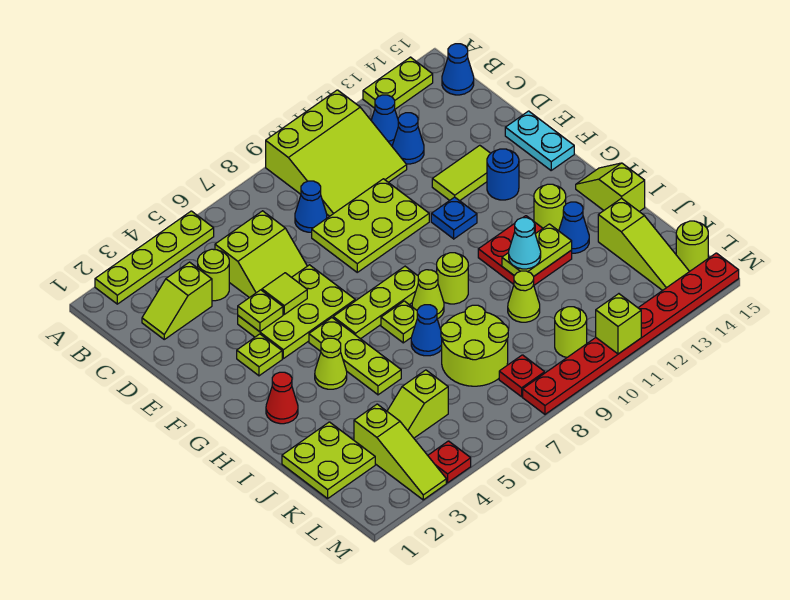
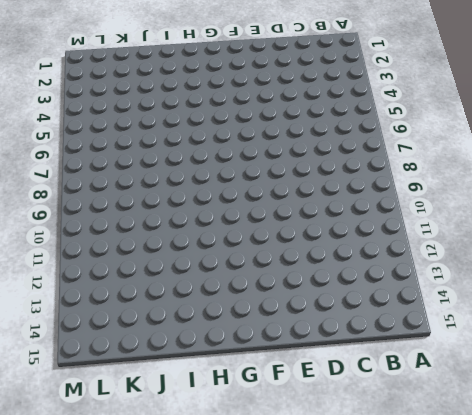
none -> lime 1x4 plate [95,211,214,304]
none -> lime 3x3 slope [266,90,407,216]
none -> lime 1x2 plate [363,57,433,109]
none -> blue 1x1 cone [371,95,398,145]

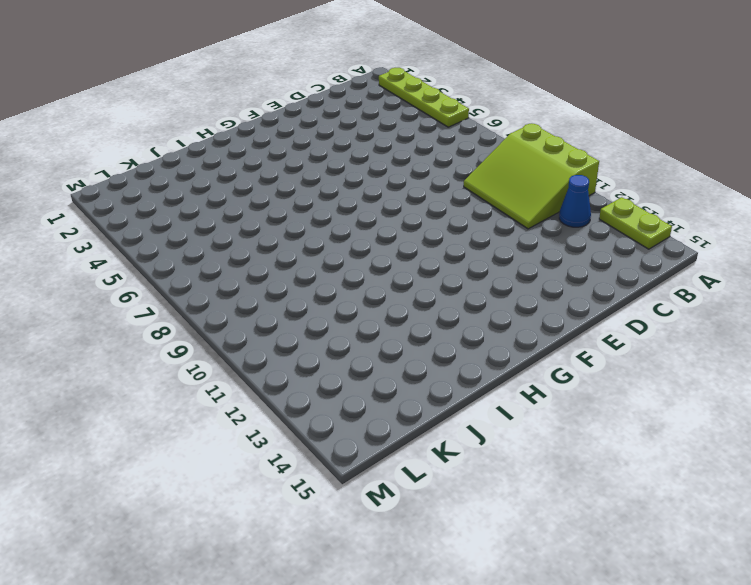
none -> blue 1x1 cone [442,44,474,95]
none -> lime 1x2 slope [142,262,212,339]
none -> lime 1x1 round brick [198,249,229,301]
none -> lime 2x2 slope [215,211,307,298]

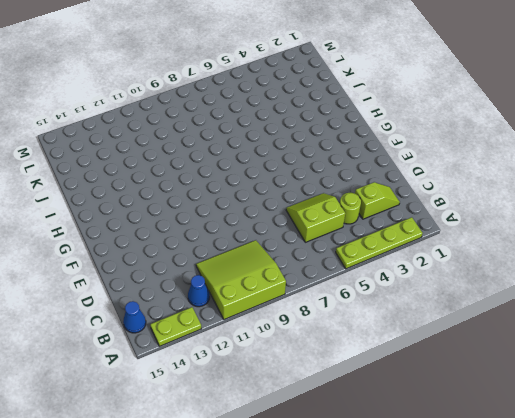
none -> blue 1x1 cone [295,181,327,232]
none -> blue 1x1 cone [392,113,424,164]
none -> lime 2x3 plate [312,179,429,272]
none -> lime 2x3 plate [238,265,355,359]

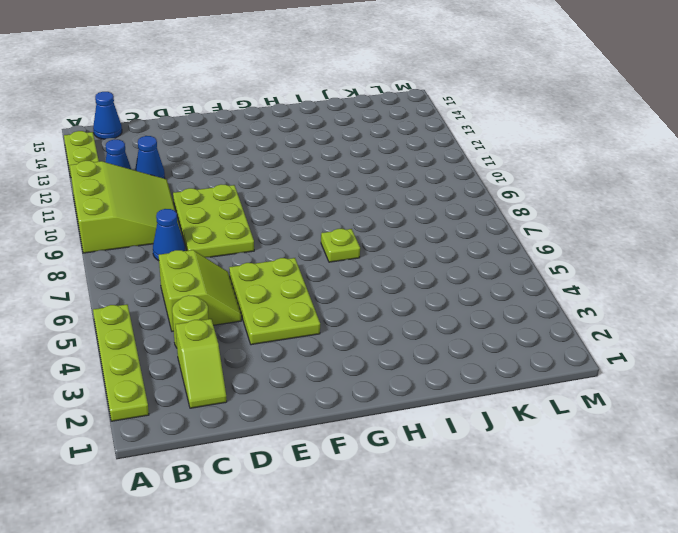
none -> lime 1x2 tile [432,145,491,201]
none -> cyan 1x2 plate [505,111,574,170]
none -> lime 1x1 plate [237,334,282,376]
none -> blue 1x1 plate [431,197,477,239]

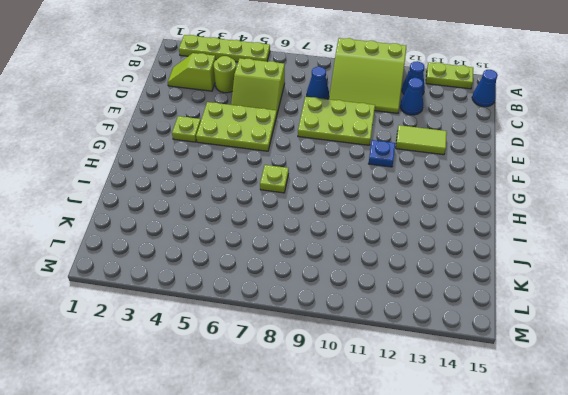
none -> cyan 1x2 plate [505,111,574,170]
none -> blue 1x1 round brick [487,149,519,200]
none -> lime 1x3 plate [309,318,401,395]
none -> lime 1x3 plate [333,266,418,339]

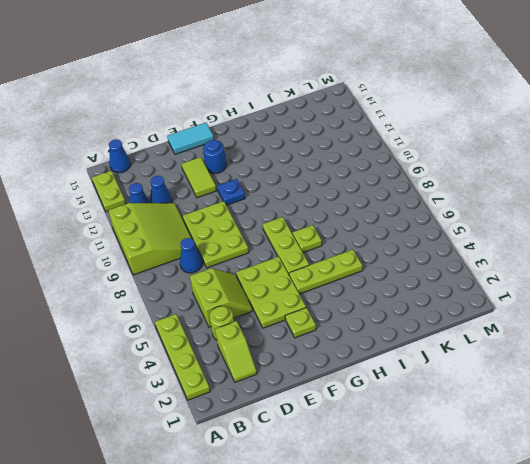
cyan 1x2 tile [167,123,214,154] -> cyan 1x2 plate [505,111,574,170]
none -> red 1x1 cone [266,372,298,424]
none -> lime 1x1 cone [315,338,347,389]
none -> lime 1x1 cone [412,270,444,319]
none -> lime 1x1 round brick [437,253,468,304]

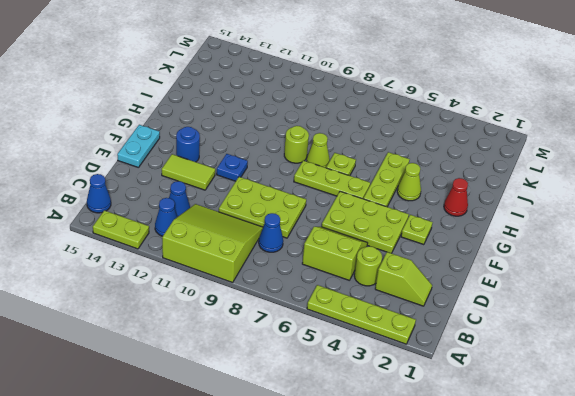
none -> red 2x2 plate [478,216,572,285]
none -> lime 1x1 round brick [534,184,566,231]
none -> lime 1x2 slope [576,163,645,212]
none -> blue 1x1 cone [411,305,442,356]

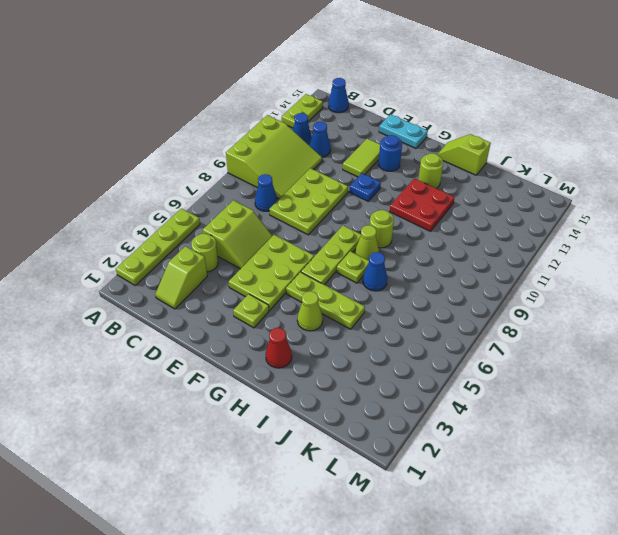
none -> blue 1x1 cone [559,202,589,253]
none -> lime 2x2 plate [282,422,375,498]
none -> lime 2x2 round brick [441,305,508,386]
none -> lime 1x1 cone [508,271,540,322]

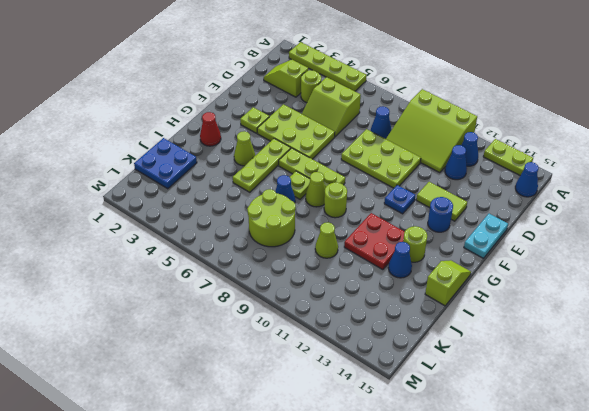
blue 2x2 plate [134,138,197,189] -> lime 2x2 plate [282,422,375,498]
none -> lime 1x3 slope [598,198,690,291]
none -> lime 1x3 slope [354,404,446,500]
none -> lime 1x2 slope [387,370,448,438]
none -> red 1x1 plate [499,355,545,397]

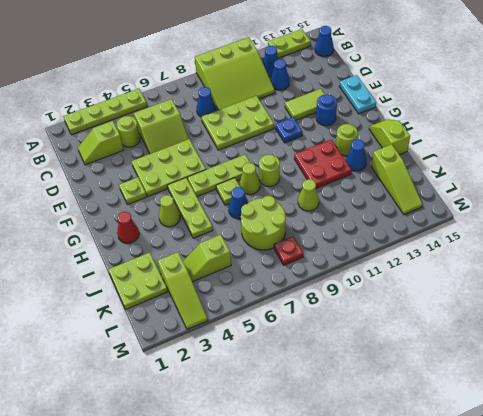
none -> lime 1x1 round brick [555,307,587,357]
none -> lime 1x1 round brick [676,221,708,271]
none -> red 1x1 plate [428,441,471,483]
none -> red 1x8 plate [523,253,739,414]

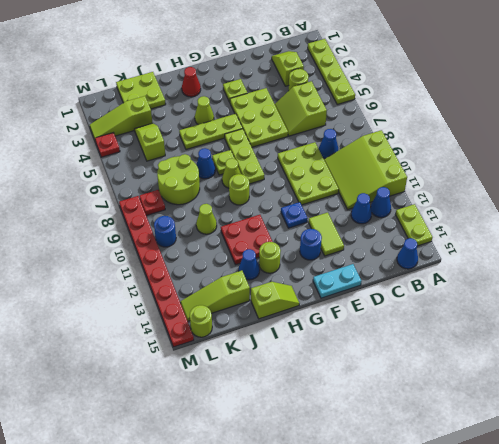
blue 1x1 round brick [154,216,176,247] -> lime 1x1 round brick [555,307,587,357]
none -> lime 1x1 plate [238,290,283,332]
none -> lime 1x1 tile [262,273,307,314]
none -> lime 1x2 plate [502,224,572,276]
none -> lime 1x1 brick [596,294,641,354]

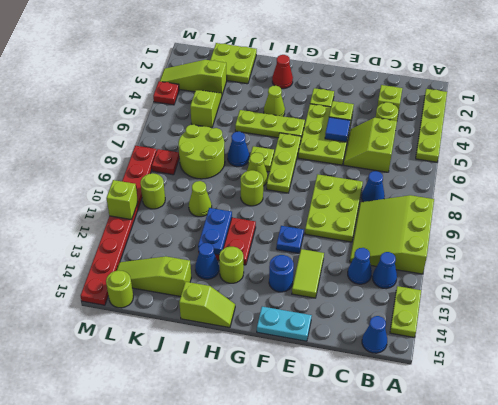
blue 1x1 tile [325,117,350,142] -> lime 1x1 tile [262,273,307,314]
blue 1x2 plate [198,208,232,255] -> lime 1x2 plate [502,224,572,276]
none -> cyan 1x1 cone [509,218,541,269]

